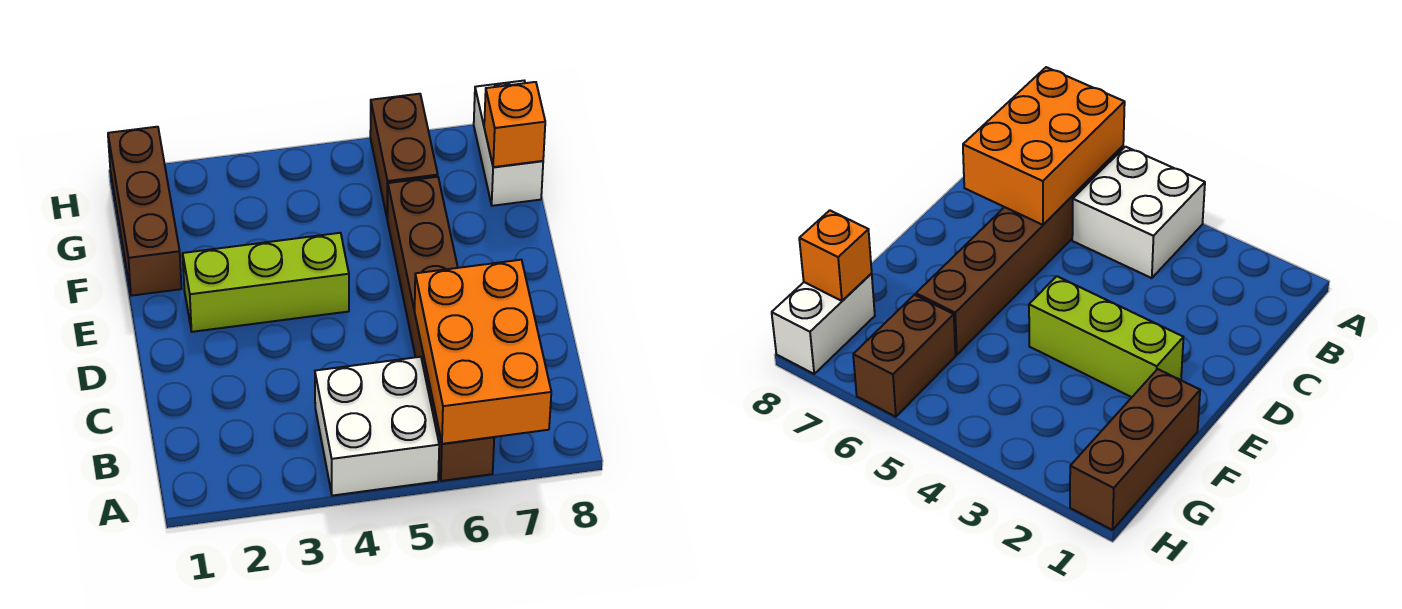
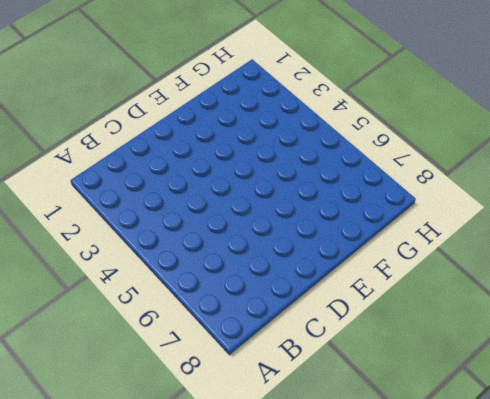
none -> white 2x2 brick [315,357,439,496]
none -> brown 1x6 brick [388,177,494,481]

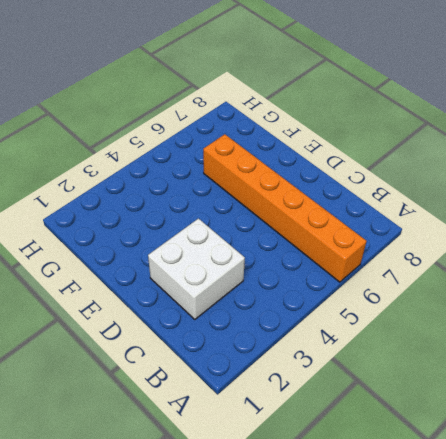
orange 1x6 brick [203,134,367,282] -> brown 1x6 brick [388,177,494,481]
white 2x2 brick [148,219,245,319] -> white 2x2 brick moved to [315,357,439,496]
none -> lime 1x3 brick [183,233,349,332]
none -> brown 1x3 brick [108,127,181,296]

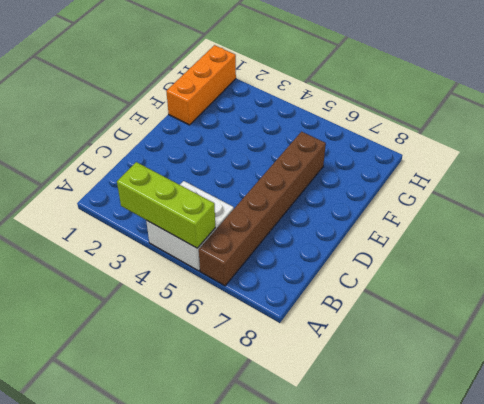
lime 1x3 brick [117,162,215,248] -> lime 1x3 brick moved to [183,233,349,332]
orange 1x3 brick [166,45,236,125] -> brown 1x3 brick [108,127,181,296]
none -> brown 1x2 brick [370,94,438,219]
none -> white 1x2 brick [474,81,543,206]

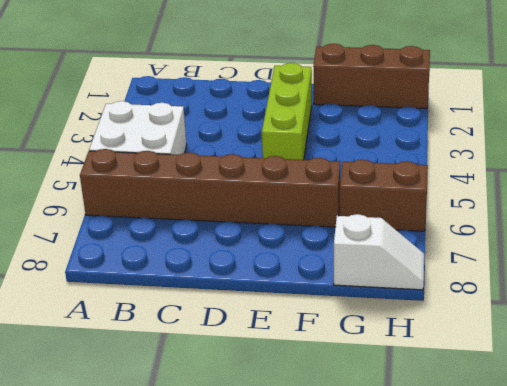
white 1x2 slope [334,214,424,290] -> white 1x2 brick [474,81,543,206]
none -> orange 2x3 brick [415,260,551,444]
none -> orange 1x1 brick [484,82,545,167]

